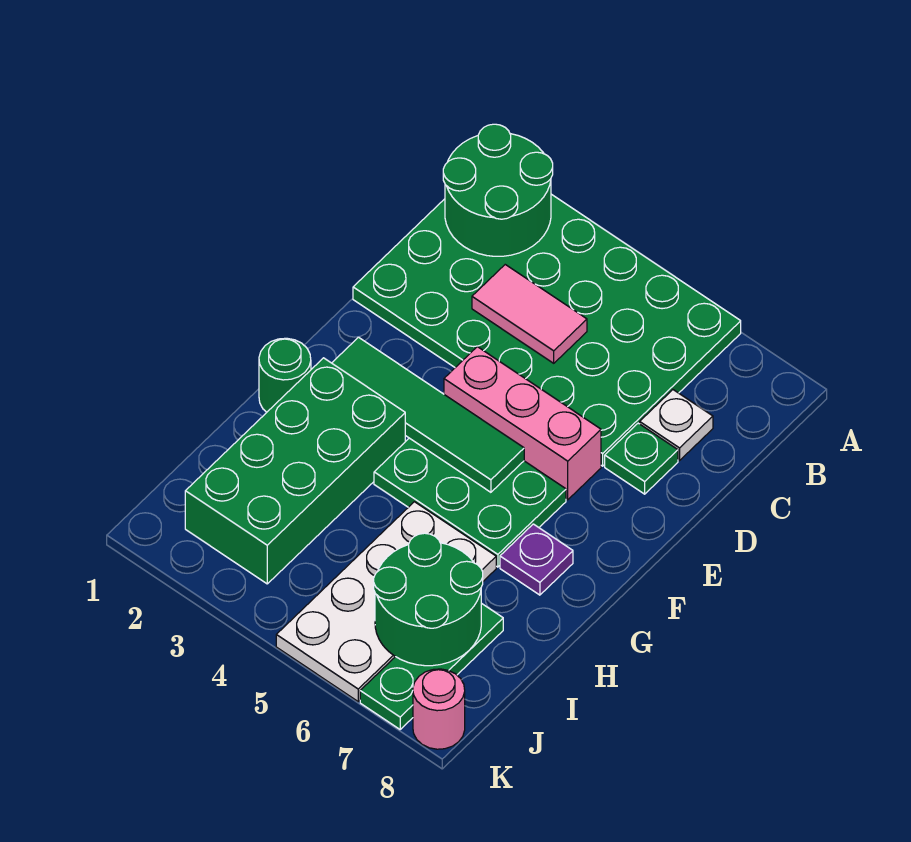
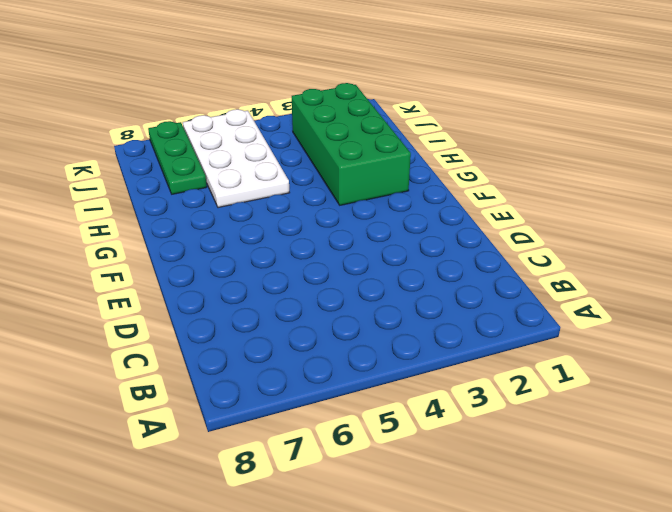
none -> green 4x6 plate [353,194,741,466]
none -> white 1x1 plate [640,390,713,460]
none -> green 1x1 plate [605,423,678,494]

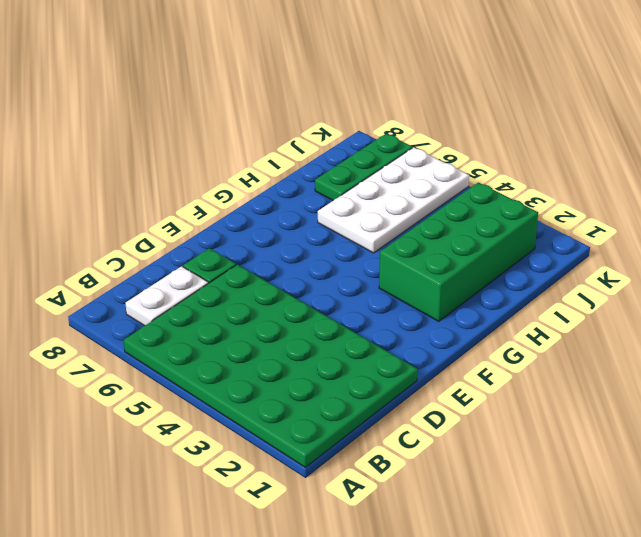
white 1x2 plate [126,266,208,326] -> white 1x1 plate [640,390,713,460]
none -> pink 1x3 brick [444,347,601,500]
none -> green 2x3 plate [374,438,566,567]
none -> green 1x1 round brick [259,338,311,412]

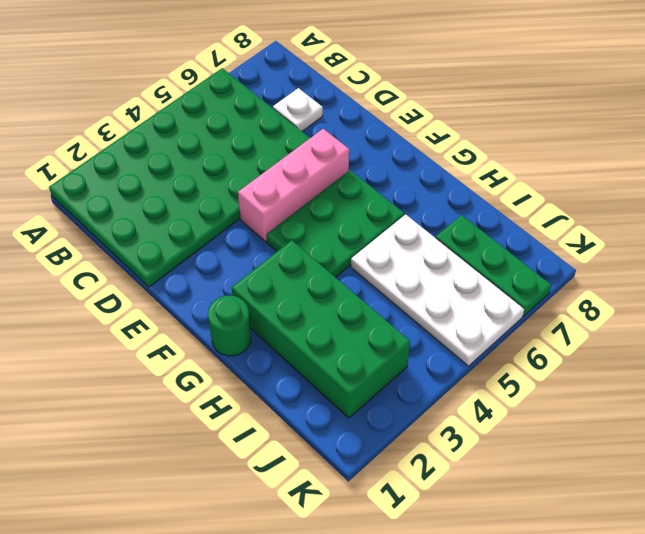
none -> green 1x1 plate [605,423,678,494]
none -> purple 1x1 plate [500,524,573,595]
none -> pink 1x1 round brick [413,669,465,749]

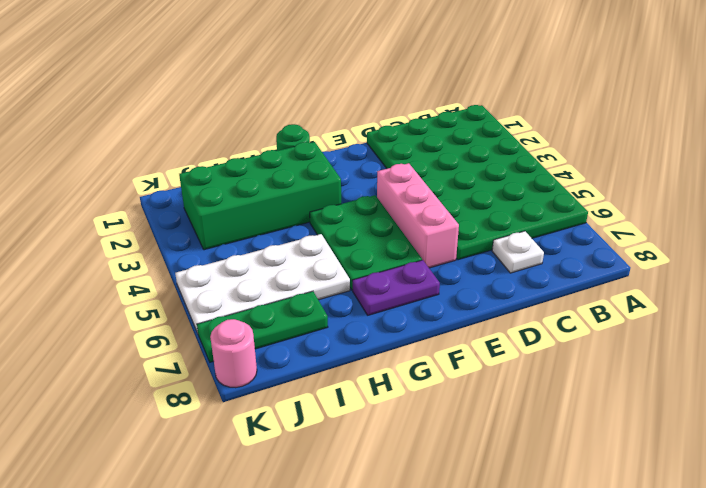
purple 1x2 plate [352,260,440,315] -> purple 1x1 plate [500,524,573,595]
none -> green 1x1 plate [605,423,678,494]
none -> green 2x2 round brick [443,124,553,256]
none -> pink 1x2 tile [472,265,587,363]

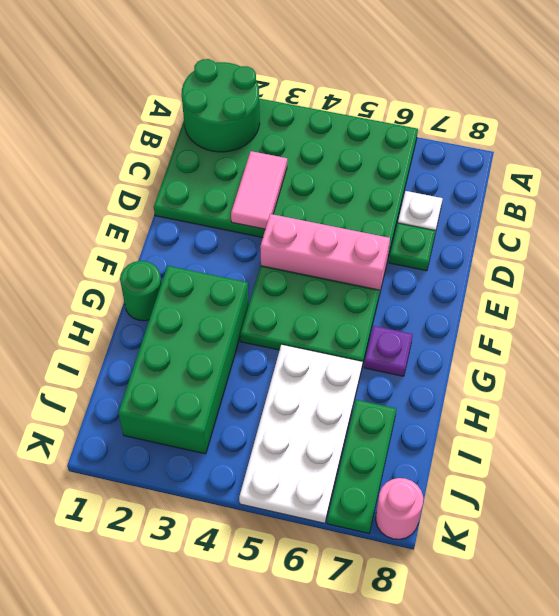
pink 1x2 tile [231,151,287,229] -> pink 1x2 tile turned to [472,265,587,363]
none -> green 1x4 tile [332,337,524,492]
none -> green 2x2 round brick [374,533,483,666]

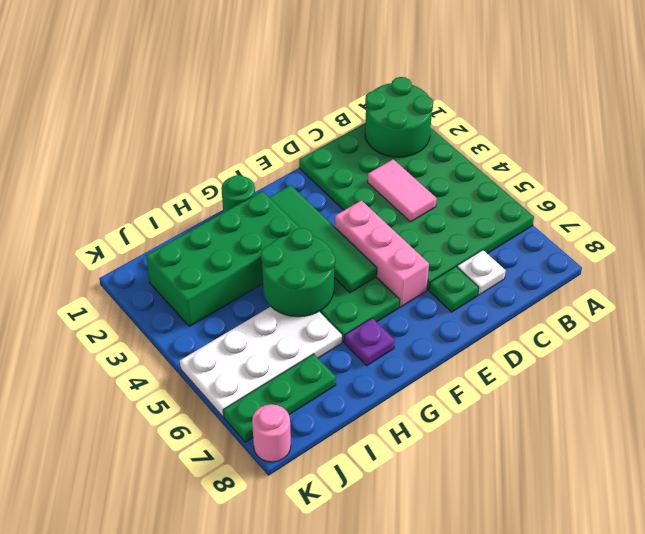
green 2x2 round brick [261,228,335,317] -> green 2x2 round brick moved to [374,533,483,666]

